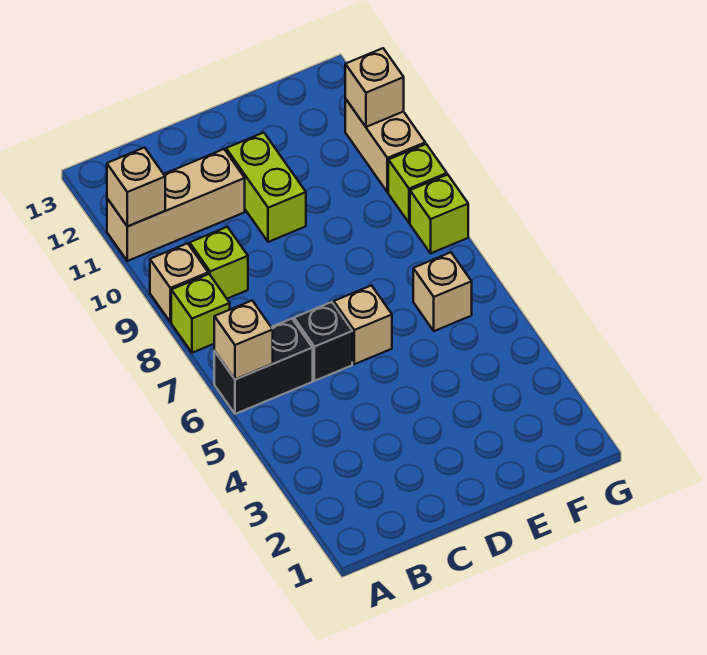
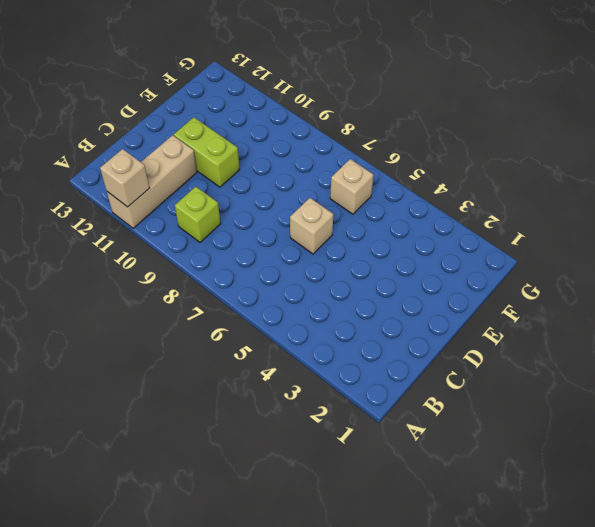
none -> black 1x2 brick [214,319,313,414]
none -> lime 1x1 brick [171,274,230,353]
none -> tan 1x1 brick [150,243,208,322]

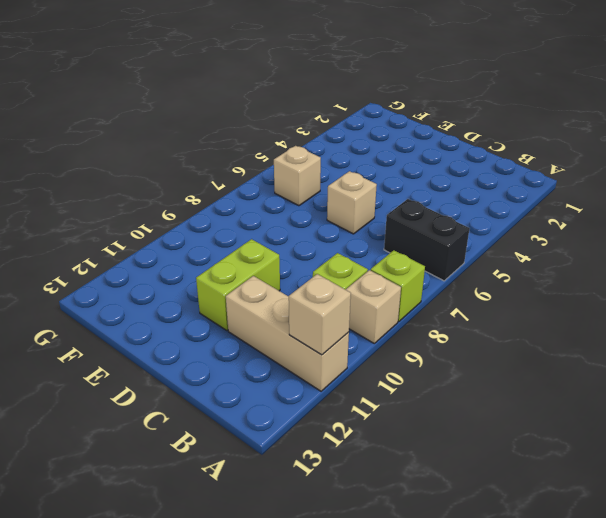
none -> black 1x1 brick [294,302,352,381]
none -> lime 1x1 brick [410,175,468,253]
none -> lime 1x1 brick [388,144,447,223]

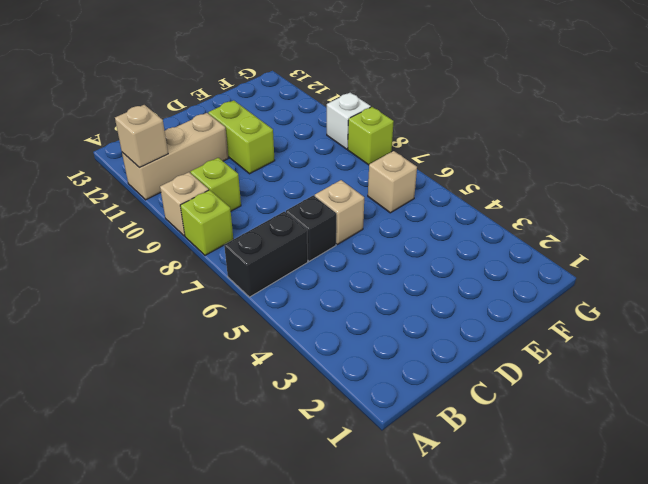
white 1x1 brick [327,93,371,149] -> lime 1x1 brick [388,144,447,223]
none -> tan 1x2 brick [345,99,425,192]
none -> tan 1x1 brick [214,301,273,379]
none -> tan 1x1 brick [345,48,404,127]

